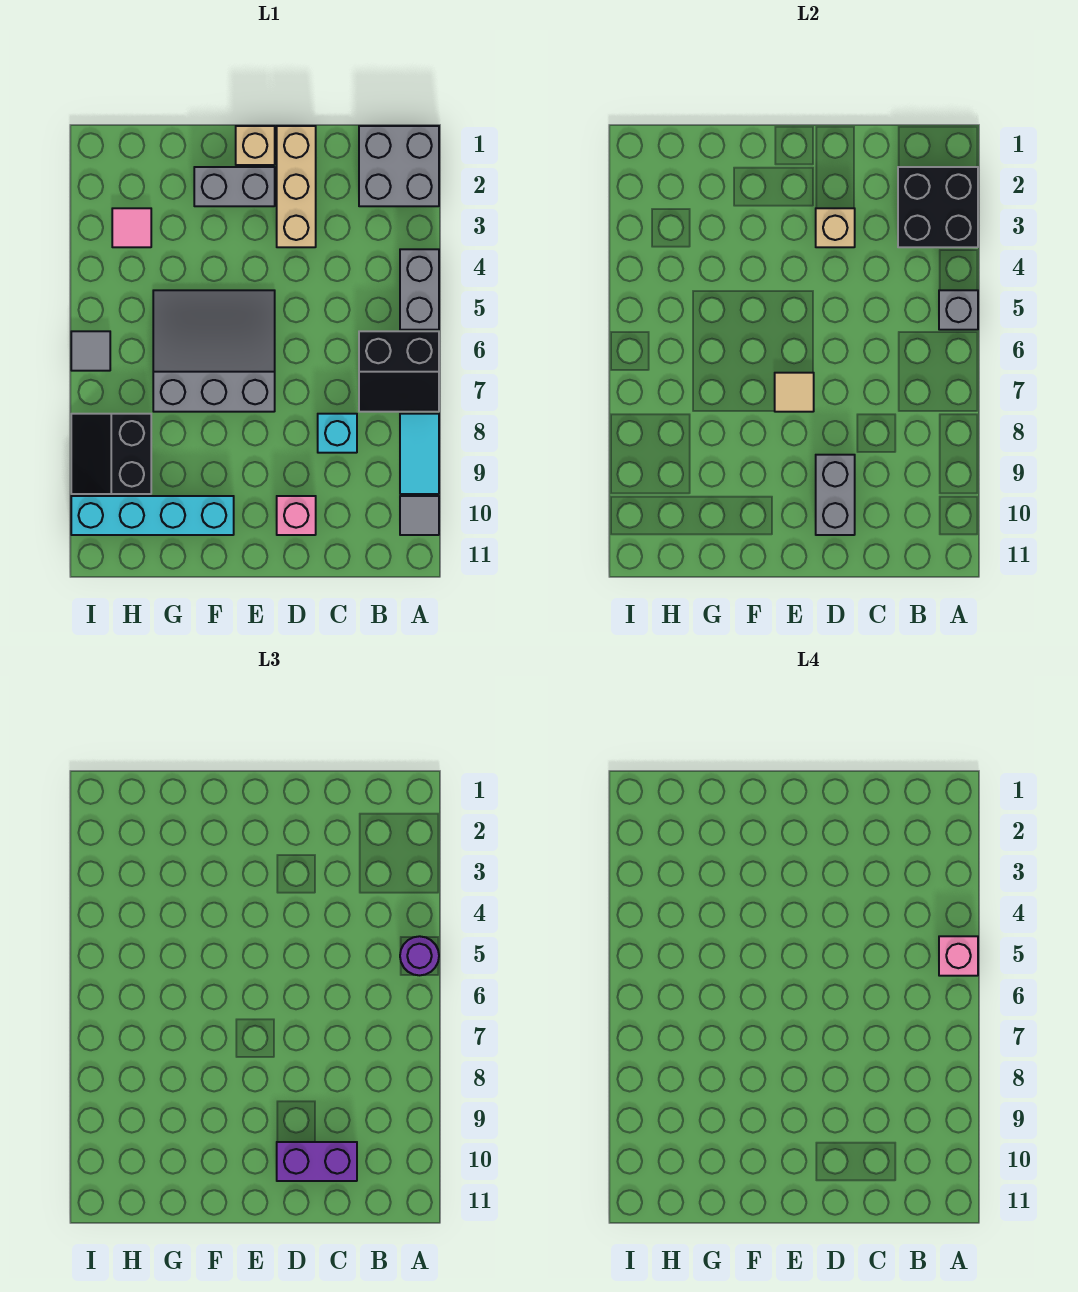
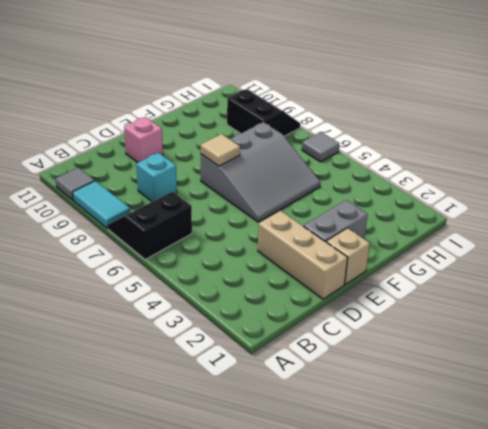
none -> grey 2x2 brick [359,126,439,206]
none -> grey 1x2 brick [400,249,439,330]
none -> cyan 1x4 brick [71,496,234,535]

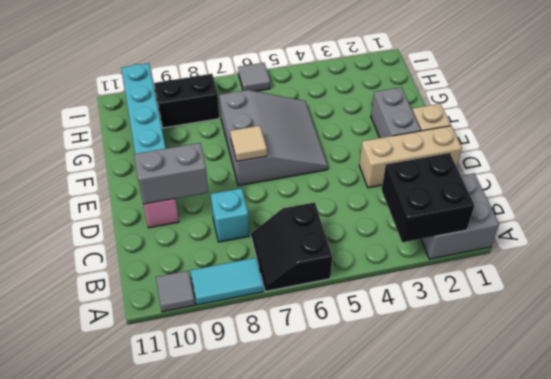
none -> grey 1x2 brick [400,249,439,330]
none -> pink 1x1 tile [112,208,151,247]
none -> grey 1x1 brick [939,290,978,330]

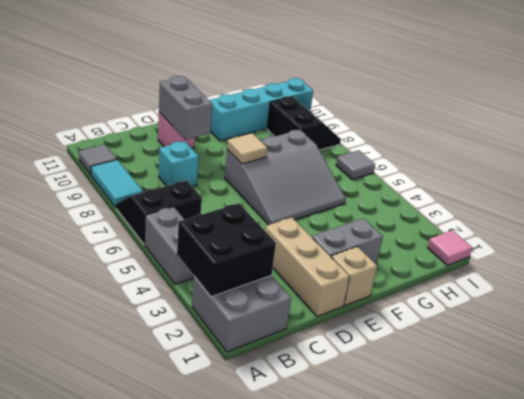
pink 1x1 tile [428,230,472,265] -> pink 1x1 tile moved to [112,208,151,247]
none -> grey 1x1 brick [939,290,978,330]
none -> tan 1x1 brick [816,208,855,247]
none -> purple 1x1 round brick [400,936,439,975]

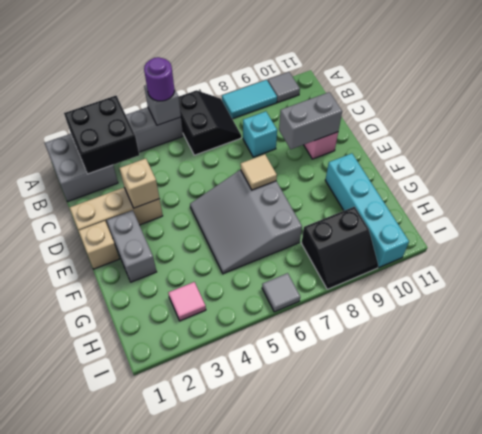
none -> purple 1x2 brick [277,1142,357,1181]
none -> pink 1x1 brick [939,936,978,976]

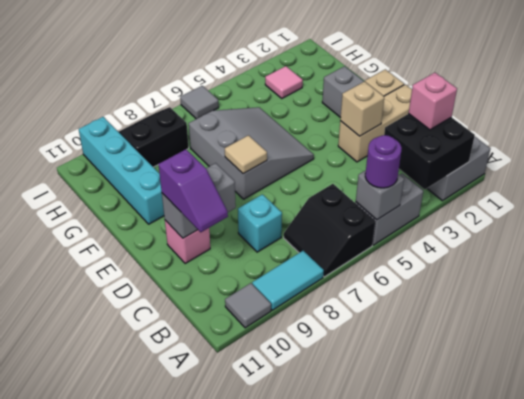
pink 1x1 brick [408,73,457,130] -> pink 1x1 brick moved to [939,936,978,976]
purple 1x2 slope [158,149,228,232] -> purple 1x2 brick [277,1142,357,1181]

